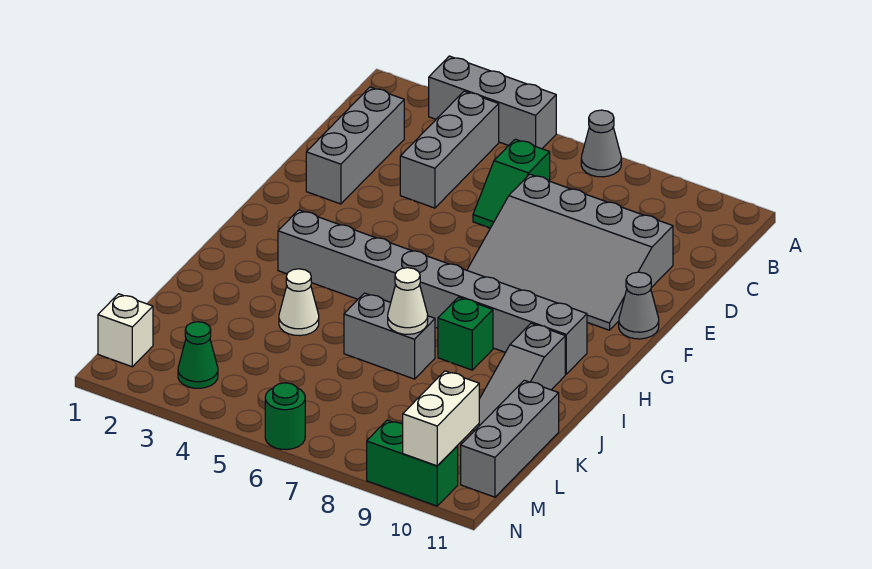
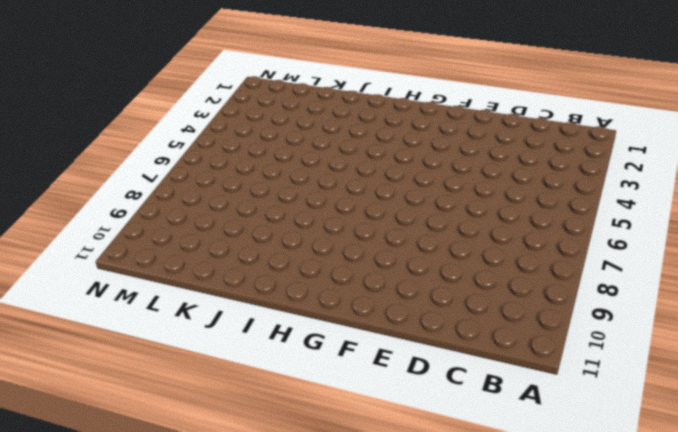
none -> grey 1x3 brick [429,56,556,149]
none -> grey 1x1 cone [581,110,621,177]
none -> grey 1x3 brick [400,91,499,208]

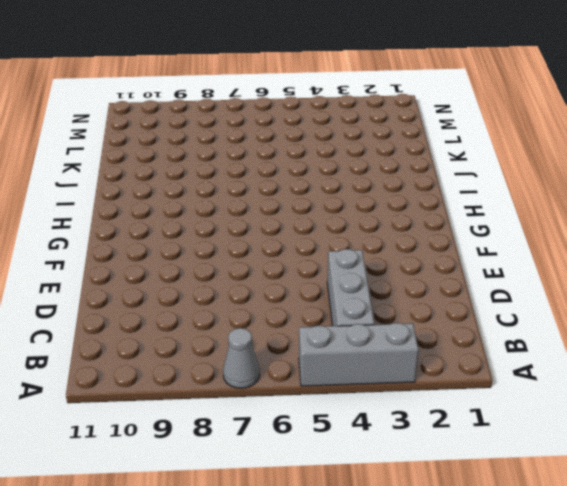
none -> grey 1x3 brick [306,87,404,204]
none -> green 1x2 slope [473,139,550,228]
none -> grey 3x4 slope [467,174,673,330]

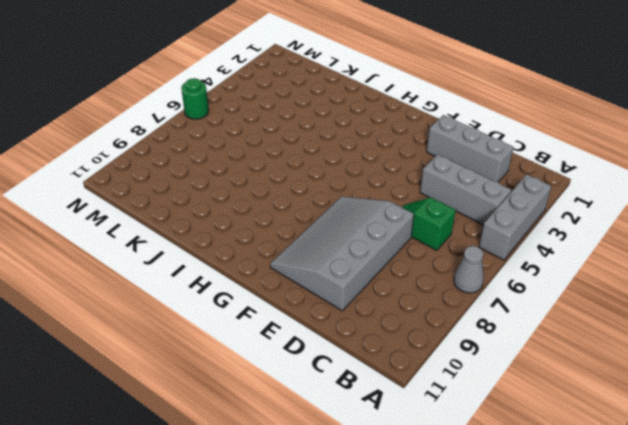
none -> grey 1x1 cone [619,272,659,339]
none -> grey 1x8 brick [278,210,587,374]
none -> green 1x1 brick [438,297,493,370]

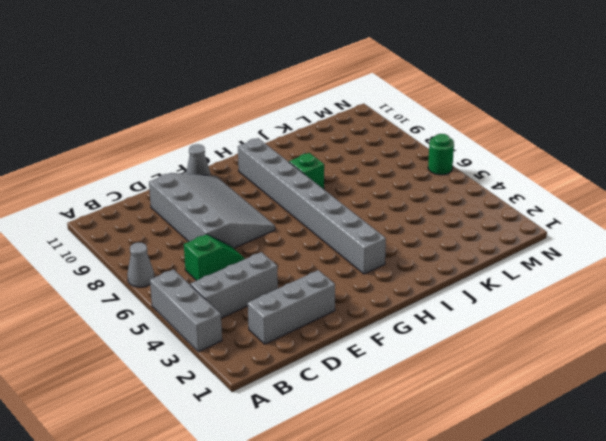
none -> grey 1x3 slope [473,323,565,430]
none -> white 1x1 cone [279,269,319,336]
none -> grey 1x2 brick [344,293,435,379]

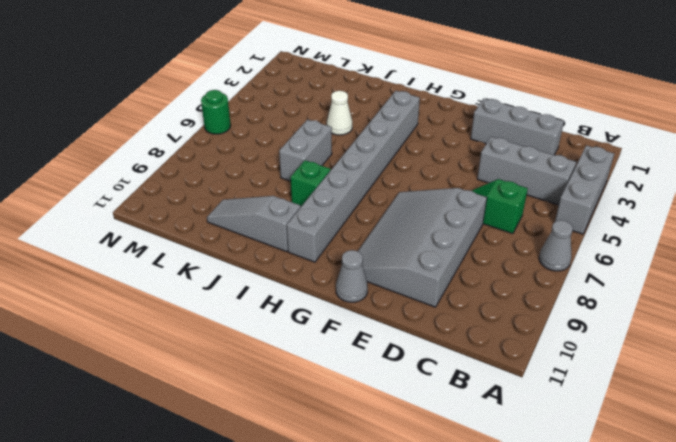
none -> grey 1x3 brick [461,380,559,497]
none -> white 1x1 brick [98,294,153,367]
none -> green 1x1 cone [178,322,218,388]

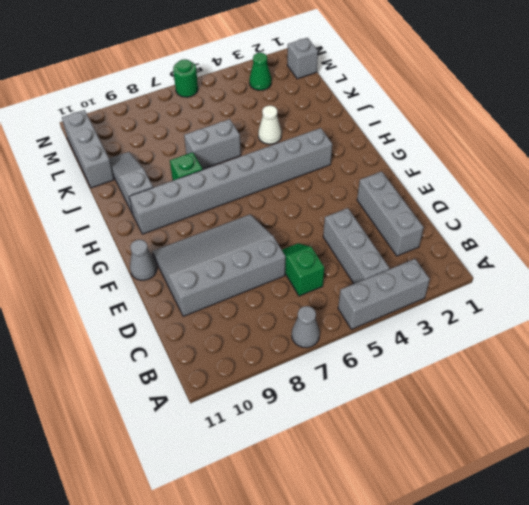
grey 1x1 brick [287,38,318,79] -> white 1x1 brick [98,294,153,367]
none -> green 1x2 brick [367,420,458,506]
none -> white 1x1 cone [388,268,428,334]
none -> white 1x2 brick [403,371,479,466]

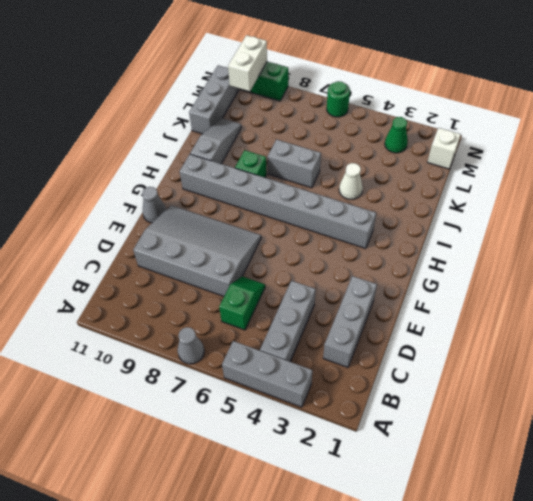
none -> white 1x1 cone [388,268,428,334]

